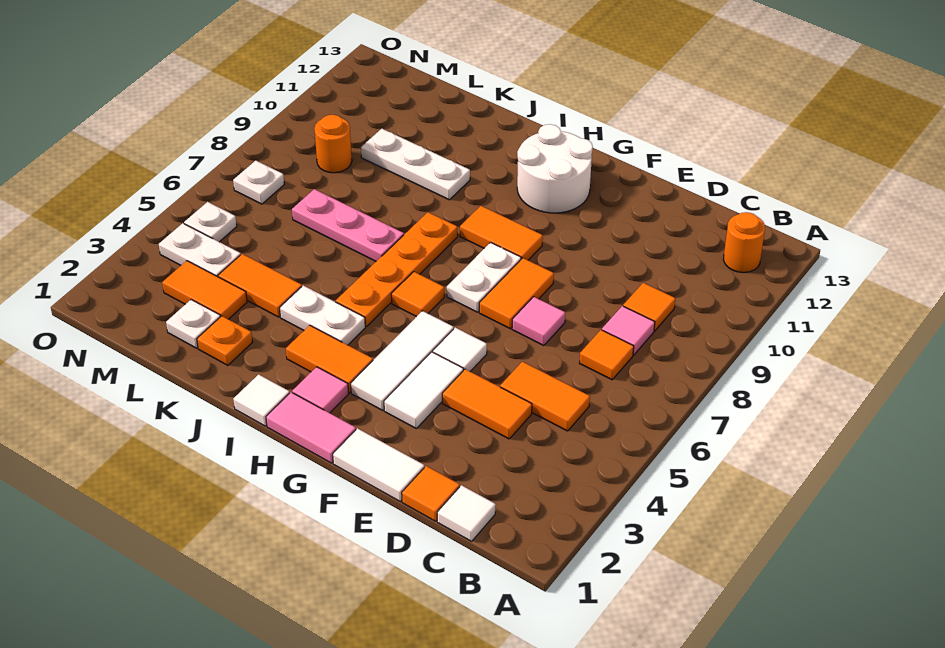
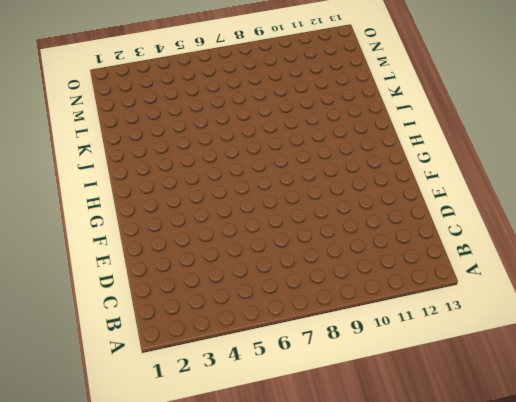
none -> orange 1x1 round brick [723,212,765,273]
none -> white 1x1 tile [437,485,496,541]
none -> orange 1x2 tile [500,362,590,431]
none -> orange 1x1 tile [580,330,634,380]

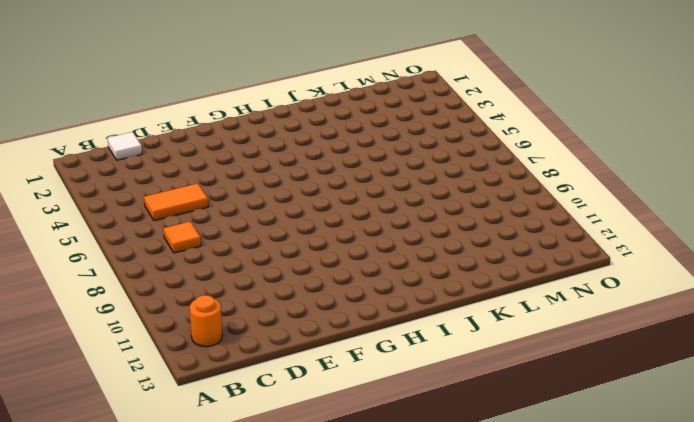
none -> pink 1x1 tile [602,306,655,355]
none -> orange 1x1 tile [623,283,675,331]
none -> orange 1x1 tile [402,466,460,521]
none -> orange 1x2 tile [442,369,532,439]

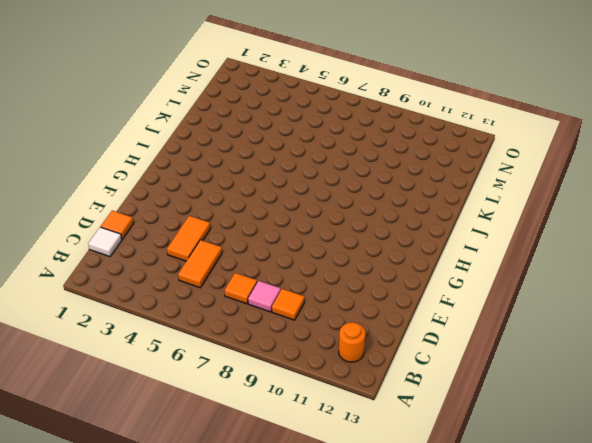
none -> white 1x2 tile [333,428,424,502]
none -> pink 1x1 tile [512,297,565,346]
none -> white 1x2 tile [384,352,463,428]
none -> white 1x1 tile [433,328,487,371]

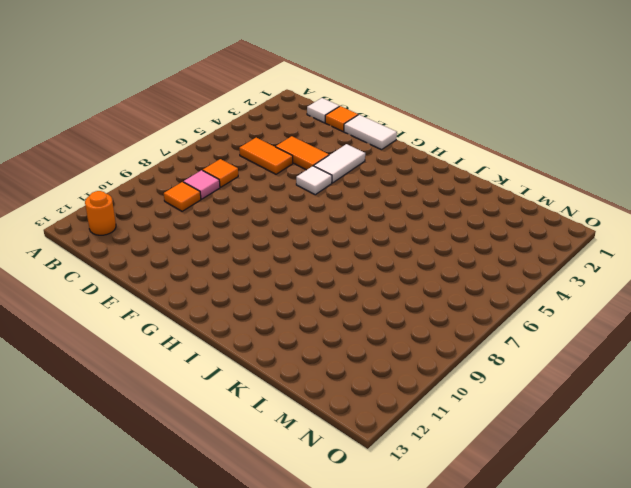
none -> pink 1x1 tile [512,297,565,346]
none -> orange 1x2 tile [479,258,554,329]
none -> pink 1x2 tile [266,392,356,463]
none -> white 1x3 tile [351,311,454,410]

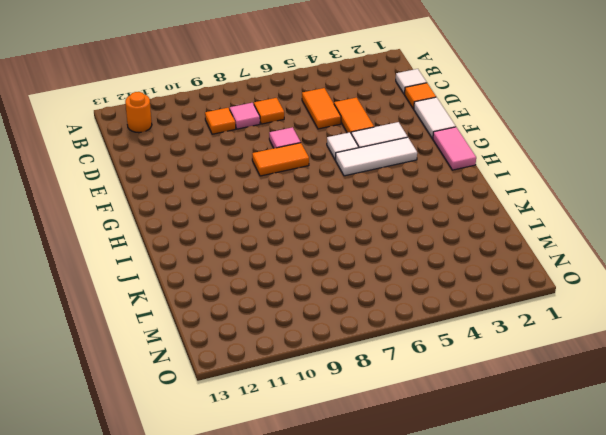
none -> white 1x2 plate [447,242,521,312]
none -> orange 1x2 tile [460,206,543,260]
none -> white 2x2 round brick [517,124,593,213]
none -> pink 1x1 tile [292,367,349,413]

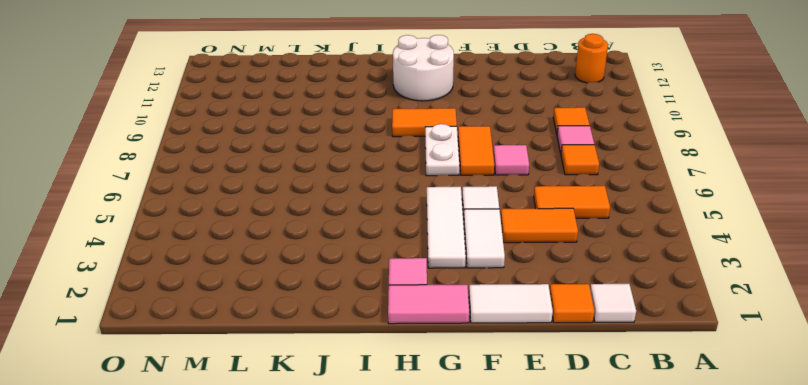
none -> orange 1x2 tile [286,325,373,393]
none -> orange 1x1 tile [391,272,444,317]
none -> white 1x1 tile [233,374,290,426]
none -> white 1x2 plate [280,286,365,345]

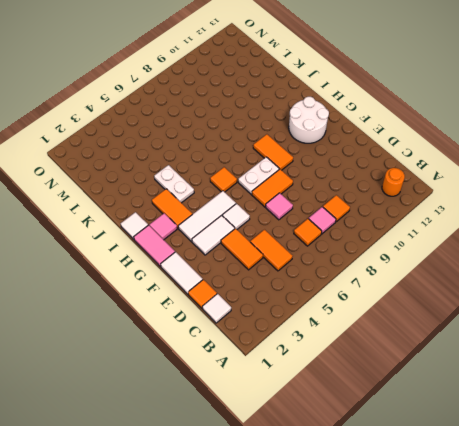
none -> orange 1x4 plate [336,212,458,327]
none -> pink 1x3 plate [292,189,404,261]
none -> white 1x3 plate [361,129,470,200]
none -> orange 1x1 plate [197,316,253,365]

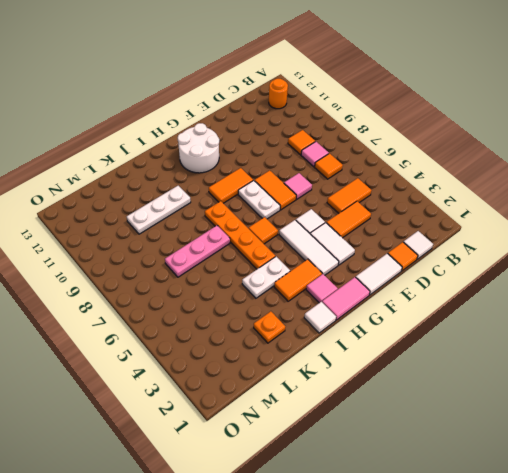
none -> orange 1x2 tile [218,254,302,317]
none -> white 1x1 plate [166,300,220,348]
none -> orange 1x2 tile [162,261,247,319]
none -> white 1x2 plate [159,223,241,277]

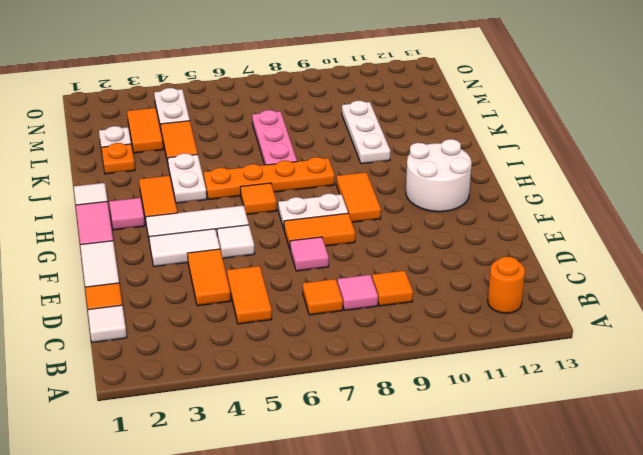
none -> orange 1x1 round brick [314,115,352,173]
none -> white 1x1 plate [184,202,237,242]
none -> white 1x1 plate [233,161,284,204]

